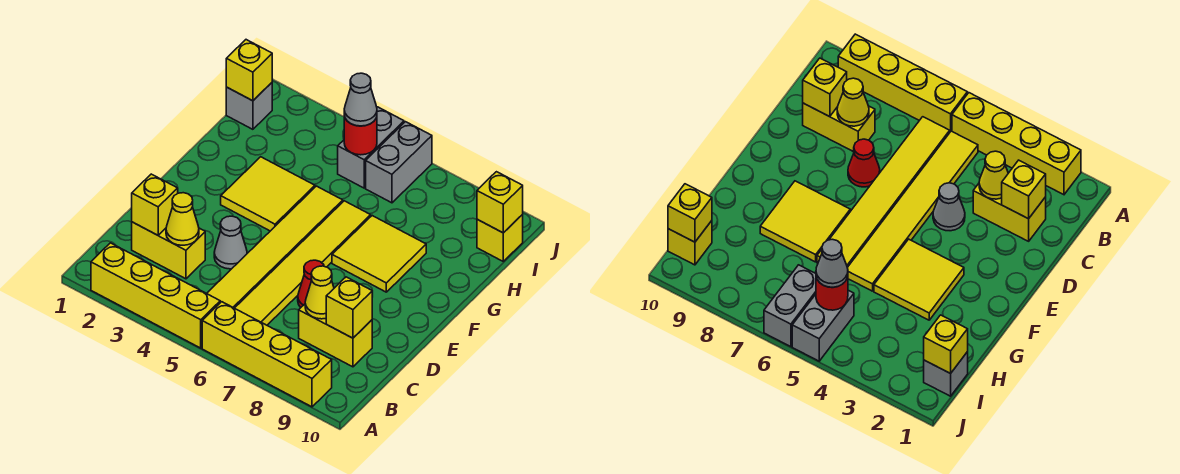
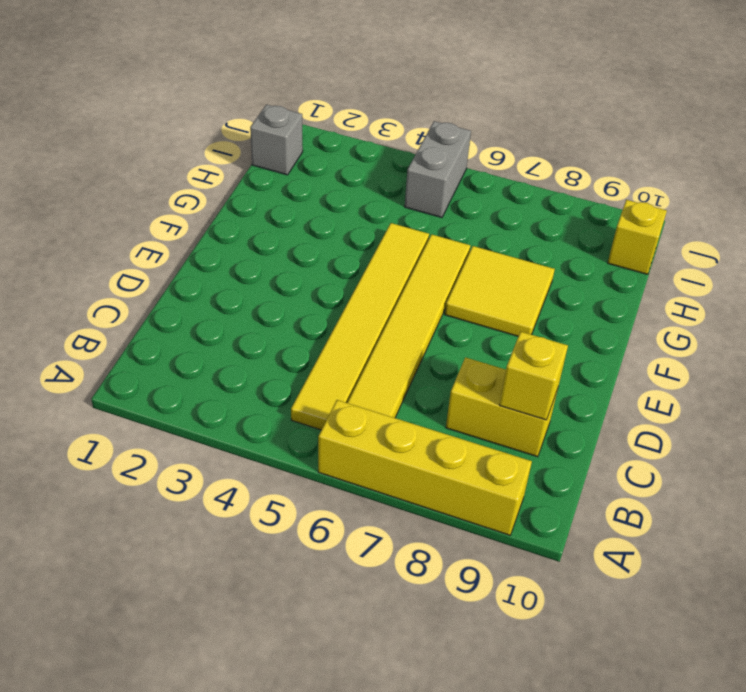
none -> yellow 1x4 brick [91,243,220,348]
none -> yellow 1x2 brick [132,222,205,279]
none -> grey 1x1 cone [214,216,247,269]

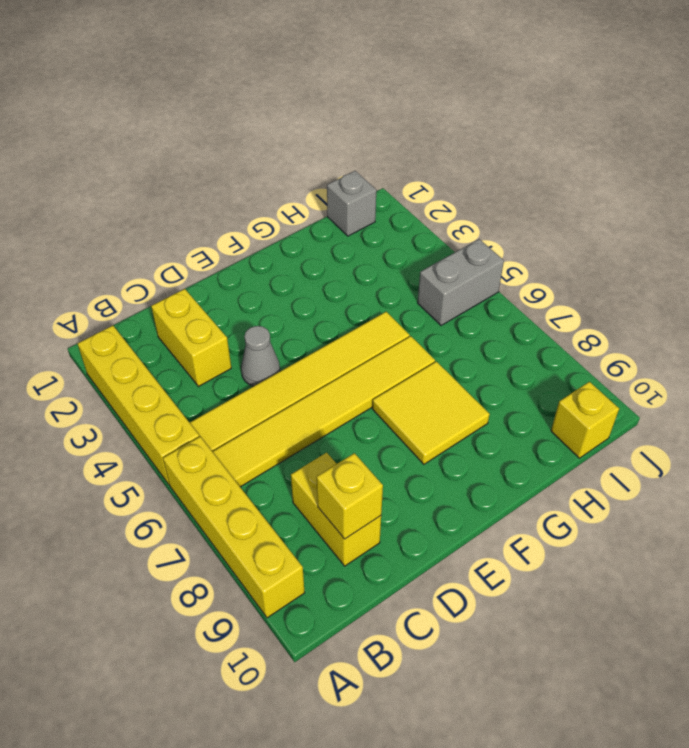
none -> red 1x1 cone [298,260,324,308]
none -> yellow 2x2 tile [221,157,315,231]
none -> grey 1x2 brick [366,122,432,203]

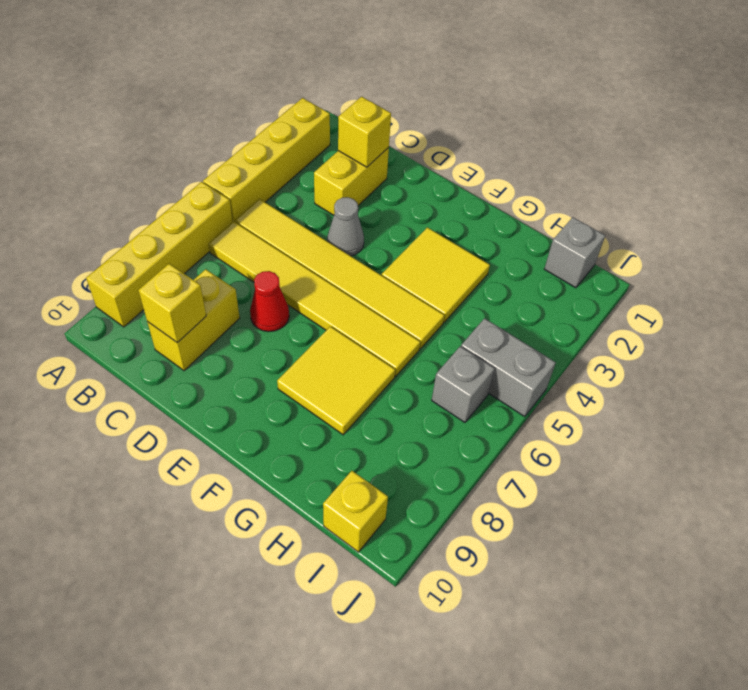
grey 1x1 brick [432,346,495,422] -> grey 1x2 brick [366,122,432,203]
none -> yellow 1x1 cone [166,193,199,245]
none -> yellow 1x1 cone [305,266,334,319]
none -> yellow 1x1 brick [226,40,272,101]

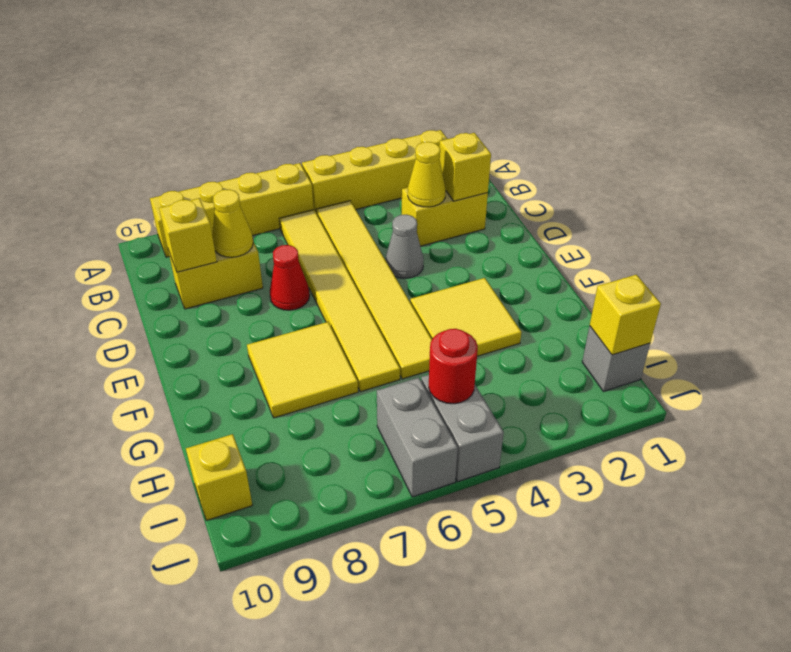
none -> yellow 1x1 brick [477,172,523,233]
none -> grey 1x1 cone [344,73,377,126]

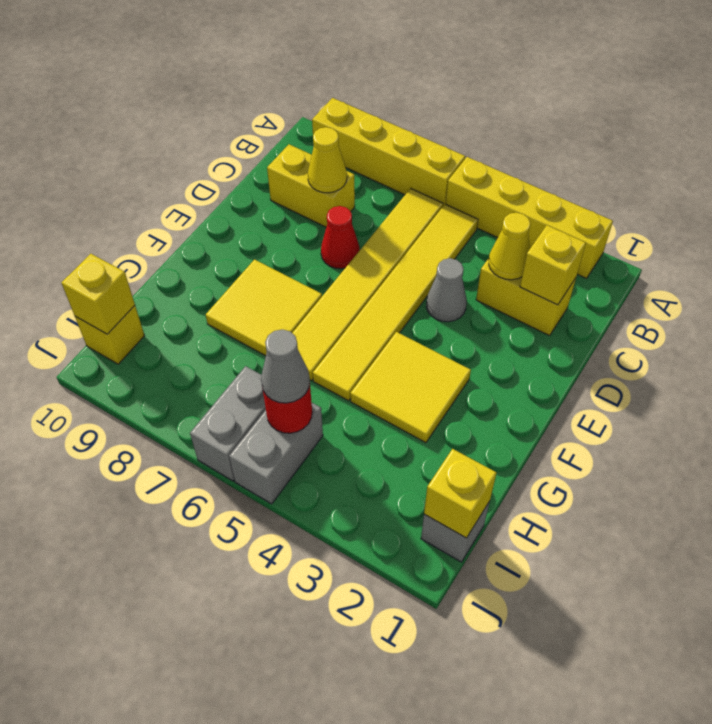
none -> yellow 1x1 brick [326,277,372,338]

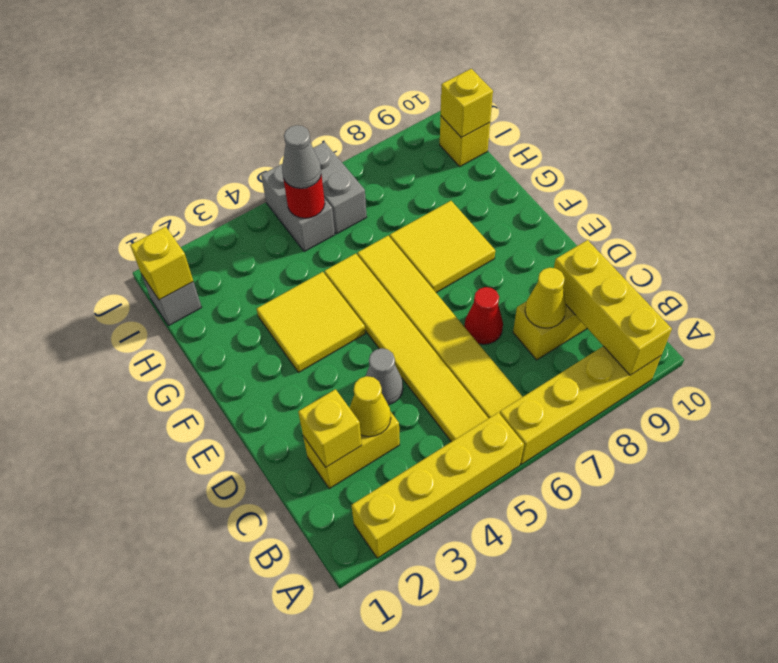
yellow 1x3 brick [554,240,672,375] -> yellow 1x1 brick [326,277,372,338]

